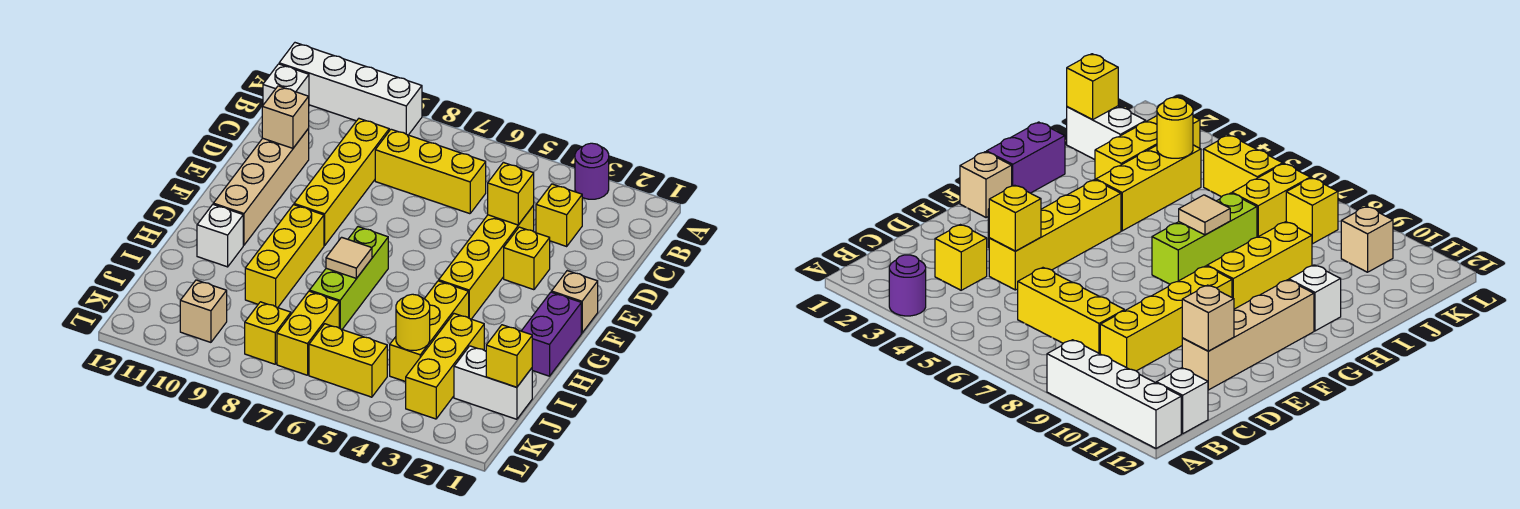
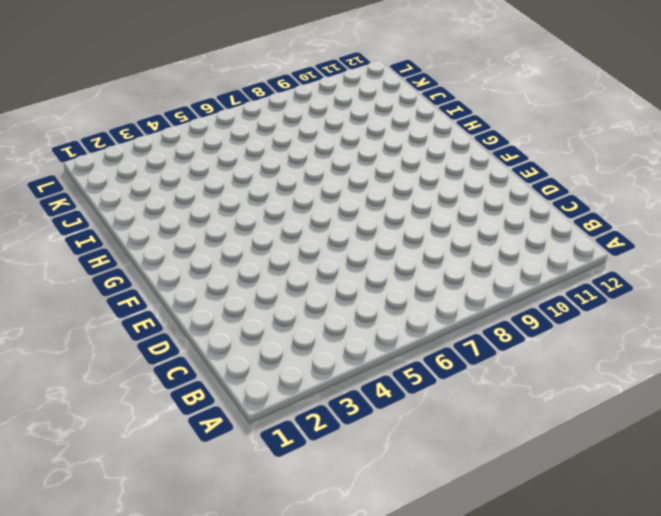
none -> purple 1x1 round brick [575,143,609,199]
none -> white 1x4 brick [279,43,422,135]
none -> white 1x1 brick [263,64,309,105]

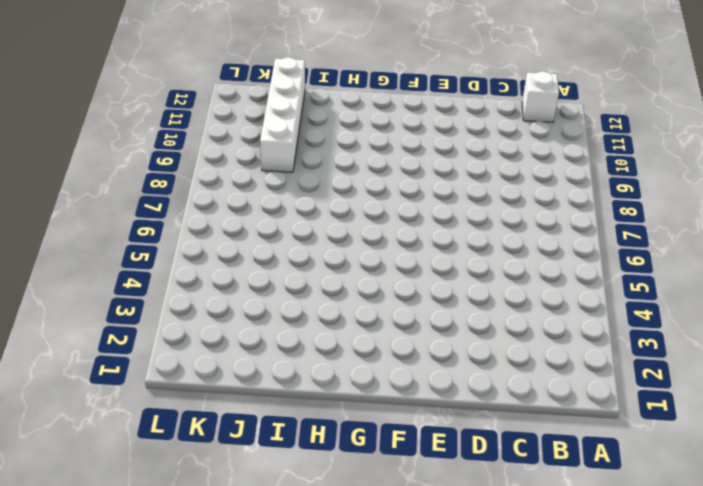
white 1x4 brick [260,57,305,172] -> white 1x4 brick moved to [279,43,422,135]
none -> purple 1x1 round brick [575,143,609,199]
none -> yellow 1x1 brick [536,184,582,246]
none -> yellow 1x3 brick [375,129,486,214]

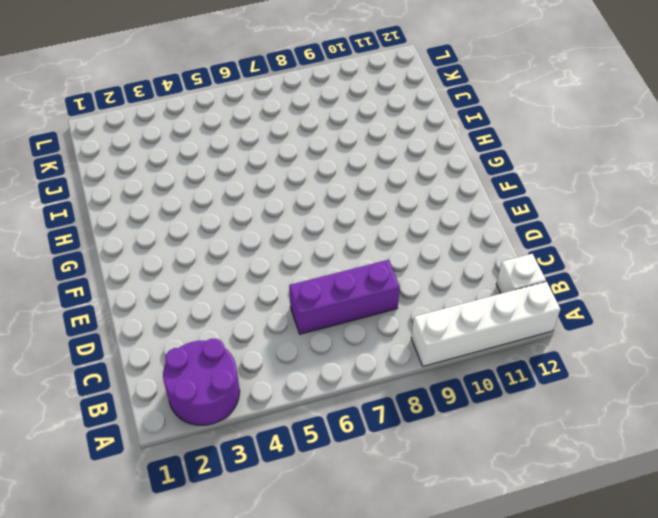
purple 2x2 round brick [163,339,240,425] -> purple 1x1 round brick [575,143,609,199]
purple 1x3 brick [289,259,400,334] -> yellow 1x3 brick [375,129,486,214]
none -> yellow 1x1 brick [536,184,582,246]
none -> yellow 1x4 brick [294,119,389,246]
none -> yellow 1x4 brick [439,205,534,319]

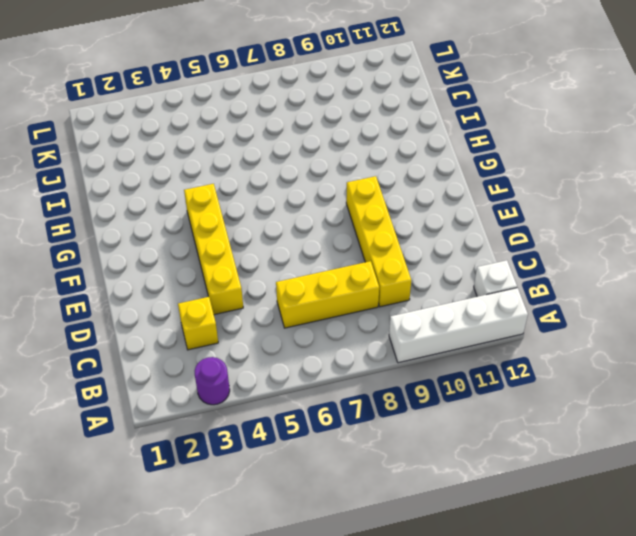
none -> tan 1x4 brick [213,129,309,245]
none -> yellow 1x1 brick [504,227,550,290]
none -> tan 1x1 brick [552,271,598,333]

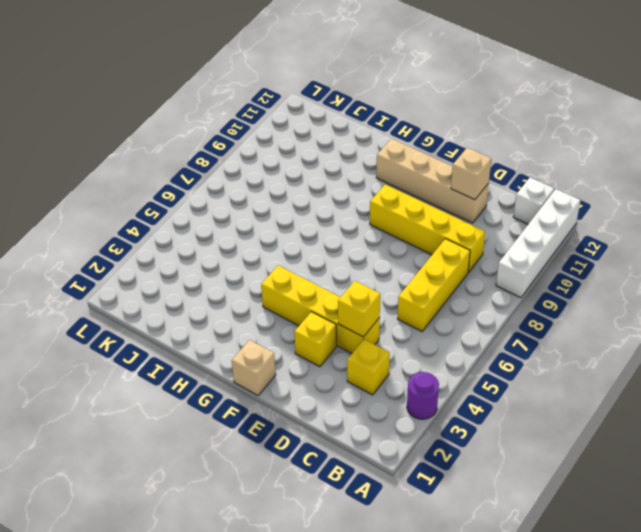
none -> purple 1x2 brick [522,292,581,376]
none -> lime 1x3 brick [310,227,388,329]
none -> yellow 1x3 brick [245,205,324,308]

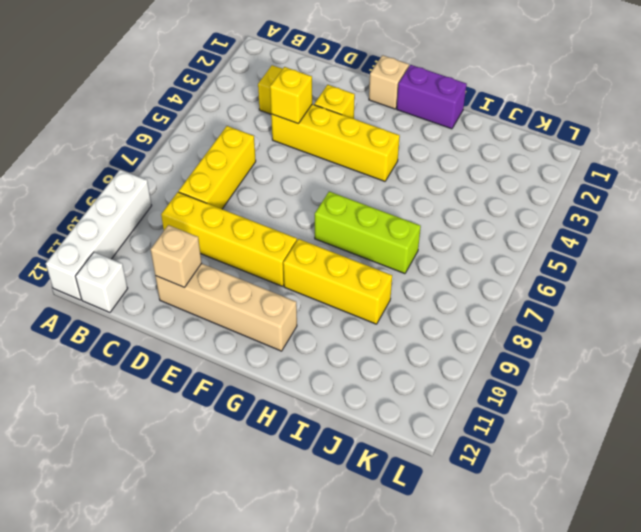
none -> purple 1x1 round brick [575,143,609,199]
none -> yellow 1x3 brick [390,281,469,382]
none -> white 1x1 brick [197,205,243,267]

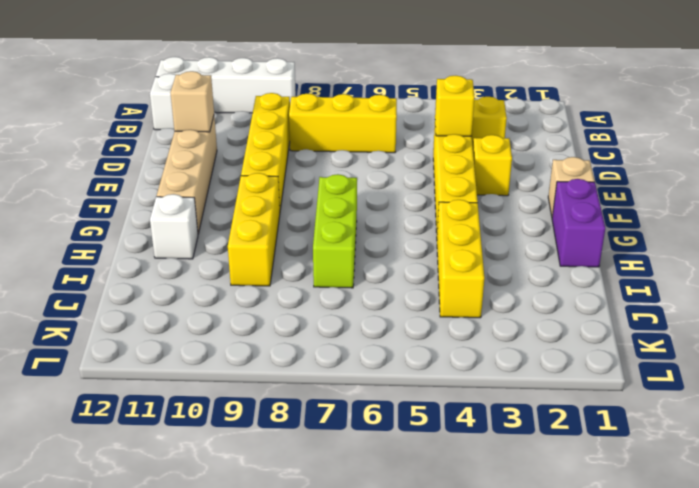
none -> purple 1x1 round brick [575,143,609,199]
none -> yellow 1x3 brick [406,314,484,419]
none -> white 1x2 brick [454,346,532,419]

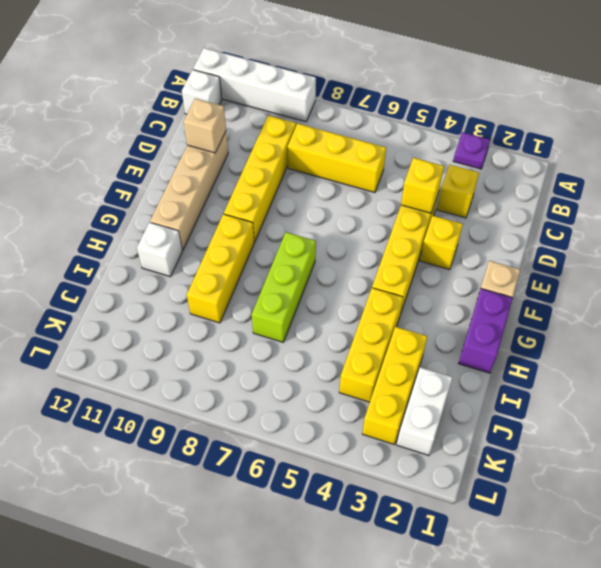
purple 1x1 plate [453,132,490,169] -> purple 1x1 round brick [575,143,609,199]
white 1x2 brick [397,367,453,455] -> white 1x2 brick turned to [454,346,532,419]
none -> yellow 1x2 brick [277,291,339,375]
none -> yellow 1x2 brick [309,324,387,397]
none -> yellow 1x1 brick [245,302,291,364]

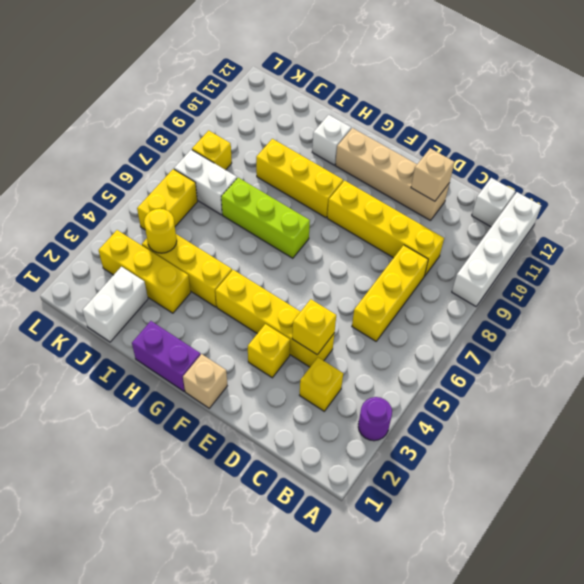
white 1x2 brick [174,150,237,215] -> yellow 1x2 brick [277,291,339,375]
none -> tan 1x1 brick [180,280,227,342]
none -> tan 1x1 tile [326,237,372,278]
none -> yellow 1x1 brick [486,325,532,387]

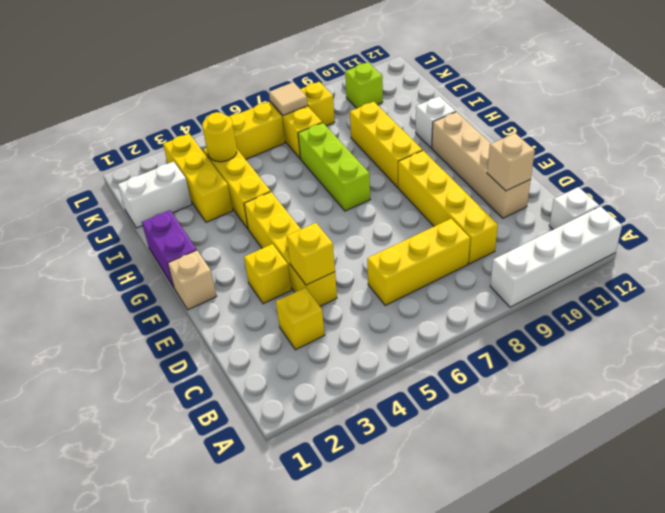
tan 1x1 tile [269,82,308,115] -> tan 1x1 tile moved to [326,237,372,278]
lime 1x1 brick [345,62,383,108] -> tan 1x1 brick [180,280,227,342]
none -> purple 1x1 round brick [575,143,609,199]
none -> yellow 1x1 brick [486,325,532,387]

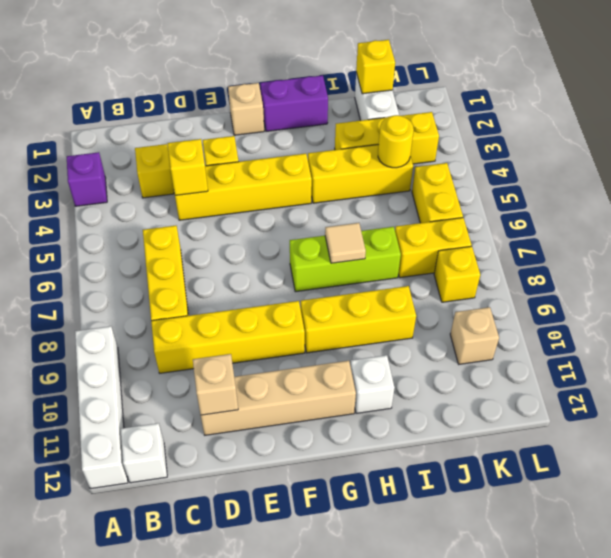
purple 1x1 brick [67,152,107,206] -> purple 1x1 round brick [575,143,609,199]

